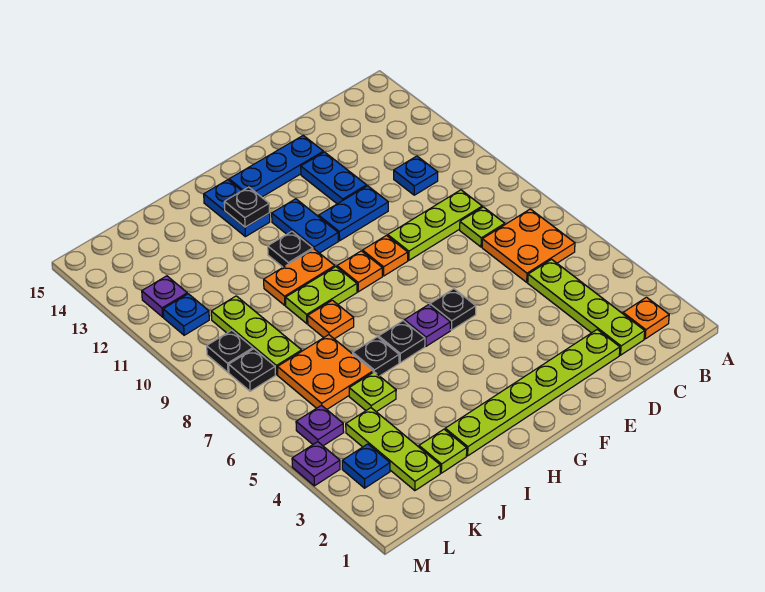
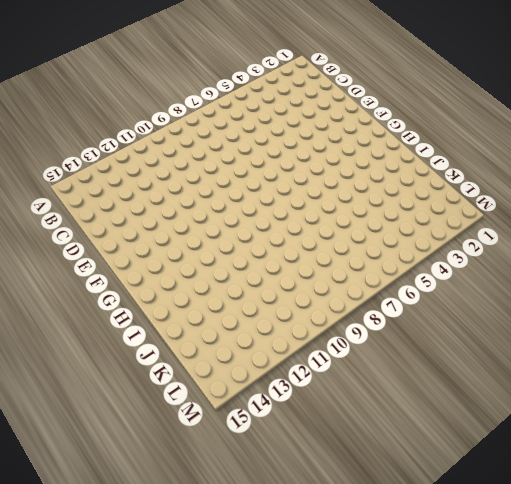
none -> orange 1x1 plate [623,297,669,339]
none -> orange 2x2 plate [482,209,575,282]
none -> lime 1x4 plate [528,259,645,355]
none -> lime 1x1 plate [460,207,505,247]

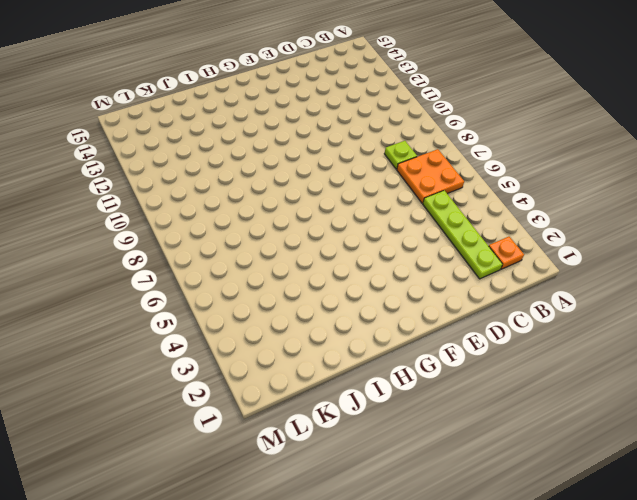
none -> lime 1x3 plate [388,190,482,260]
none -> blue 1x1 plate [394,156,438,195]
none -> lime 1x6 plate [445,330,620,456]
none -> blue 1x2 plate [319,186,388,241]

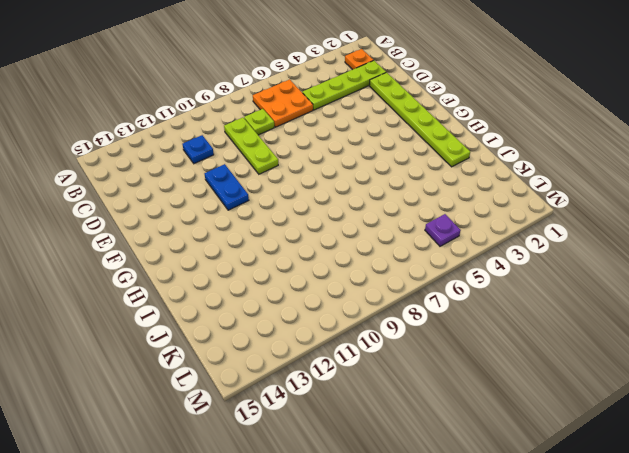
none -> blue 1x2 plate [301,152,367,204]
none -> blue 1x3 plate [229,136,323,197]
none -> black 1x1 plate [430,289,476,330]
none -> orange 1x1 plate [363,236,408,276]

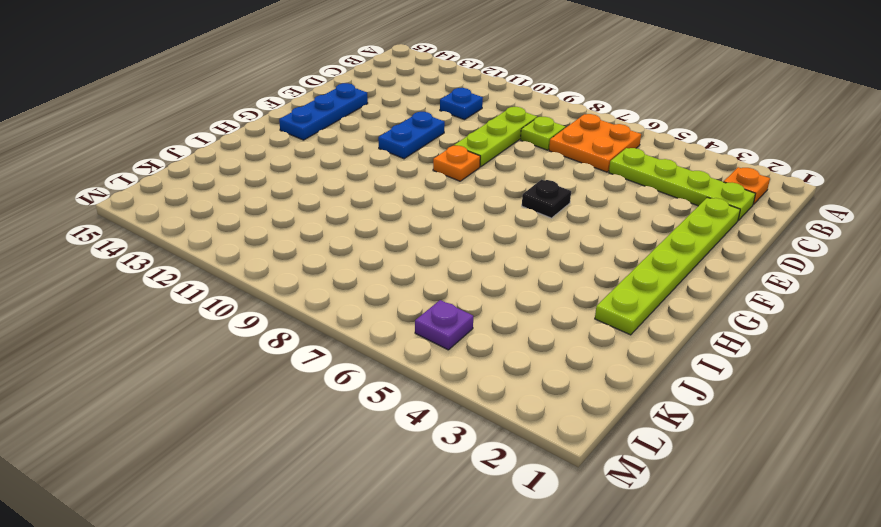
none -> blue 1x2 plate [301,152,367,204]
none -> purple 1x1 plate [404,305,450,346]
none -> orange 1x1 plate [337,251,382,292]
none -> blue 1x2 plate [272,199,338,253]

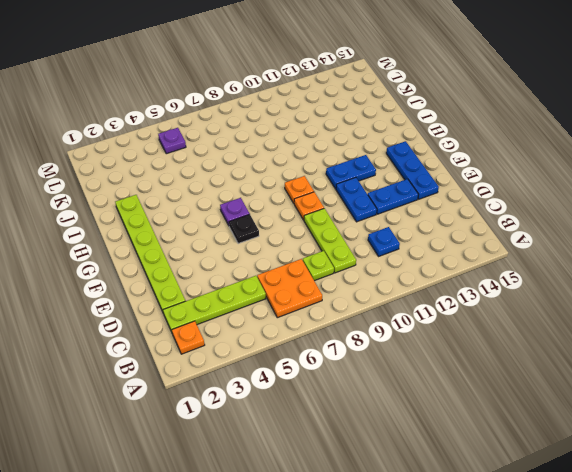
none -> black 1x1 plate [379,321,425,363]
none -> lime 1x2 plate [286,267,357,324]
none -> orange 1x2 plate [264,249,335,305]
none -> black 1x1 plate [268,232,313,267]

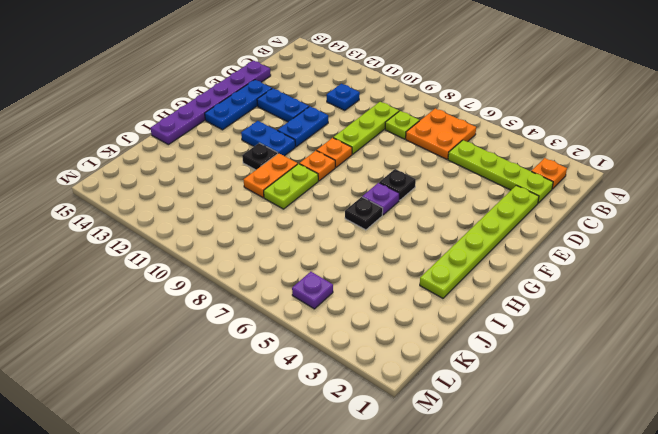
purple 1x6 plate [151,61,271,145] -> none
none -> blue 1x2 plate [204,180,270,237]
none -> black 1x1 plate [353,337,399,376]
none -> orange 1x1 plate [308,300,354,339]
none -> lime 1x1 plate [419,429,467,473]

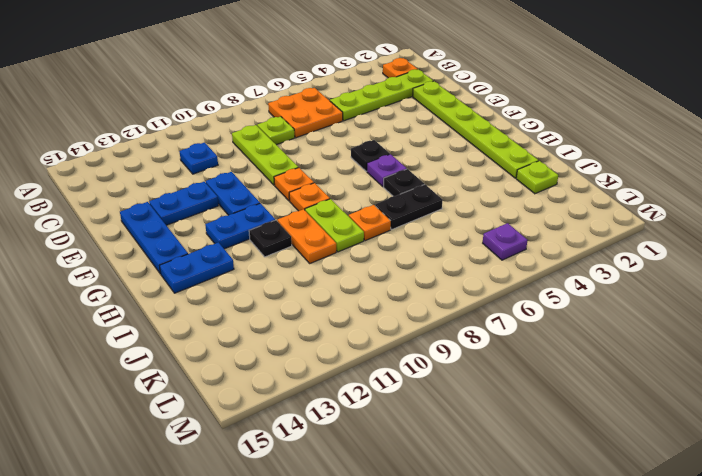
black 1x2 plate [375,184,442,229] -> black 1x1 plate [353,337,399,376]
none -> lime 1x1 plate [349,372,396,412]
none -> orange 2x2 plate [278,335,373,409]
none -> lime 1x3 plate [346,408,440,491]
none -> lime 1x3 plate [211,296,302,375]

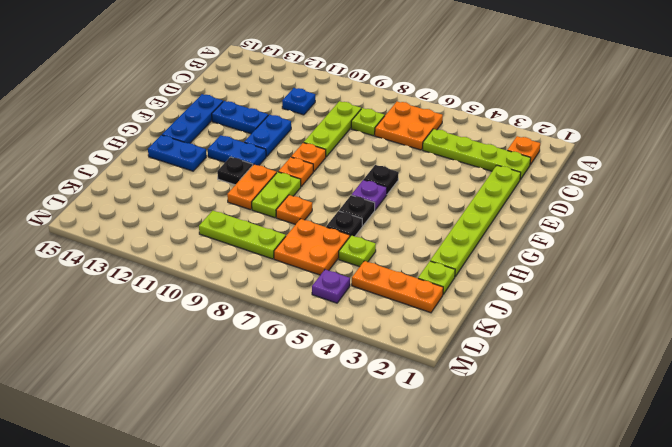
orange 1x3 plate [352,261,443,313] -> lime 1x3 plate [346,408,440,491]
none -> blue 1x1 plate [342,444,390,488]
none -> black 1x1 plate [229,349,275,391]
none -> black 1x1 plate [207,330,253,372]
none -> blue 1x1 plate [163,294,209,335]

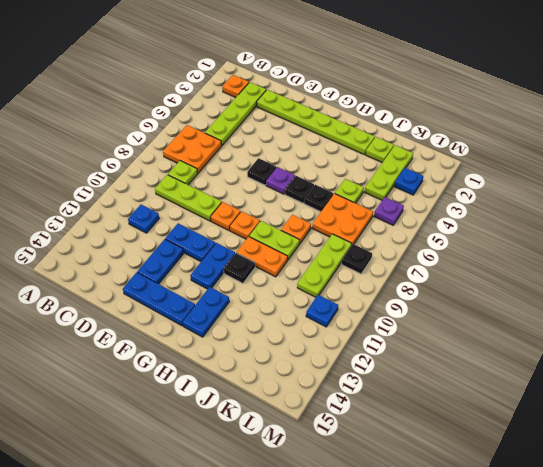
none -> black 1x1 plate [207,330,253,372]
none -> purple 1x1 plate [142,276,187,317]
none -> purple 1x1 plate [292,442,340,486]
none -> black 1x1 plate [224,187,269,227]

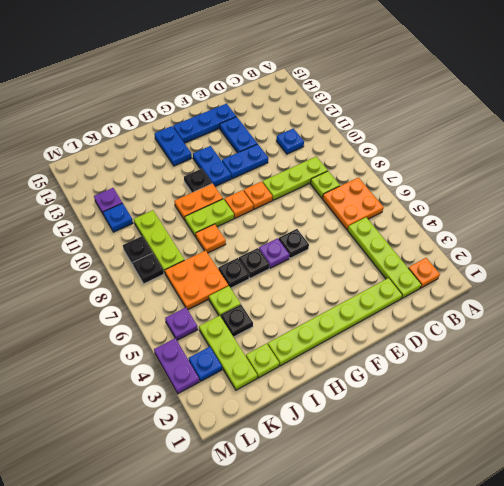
black 1x1 plate [221,305,253,337] -> black 1x1 plate moved to [224,187,269,227]
purple 1x2 plate [154,338,199,394] -> purple 1x1 plate [292,442,340,486]

